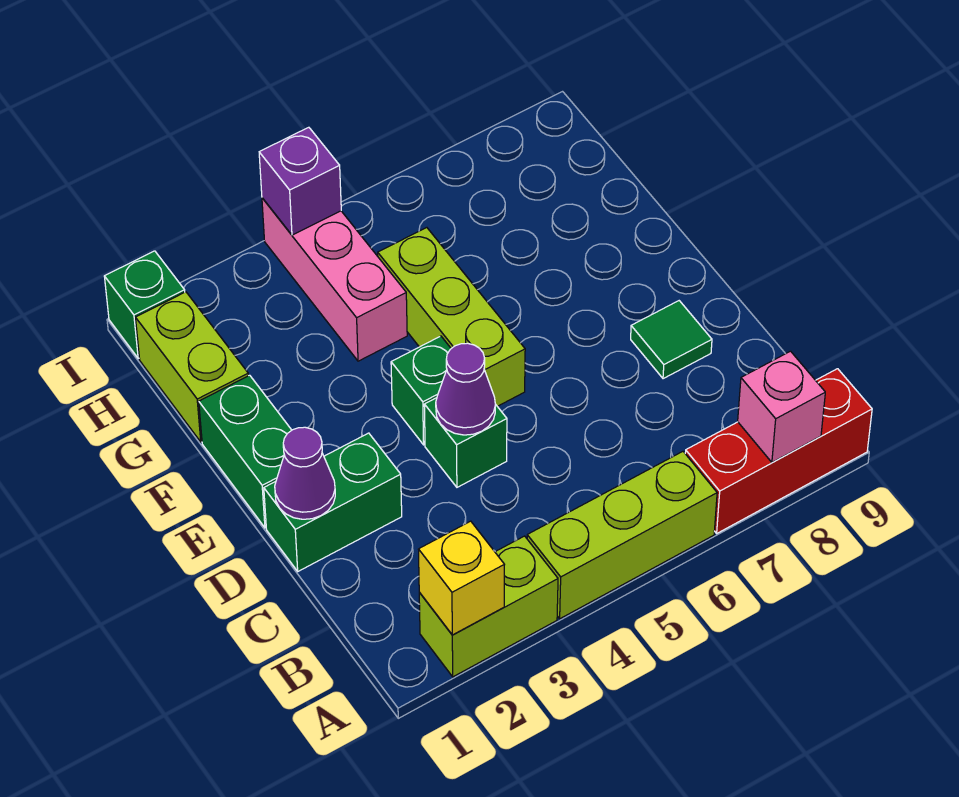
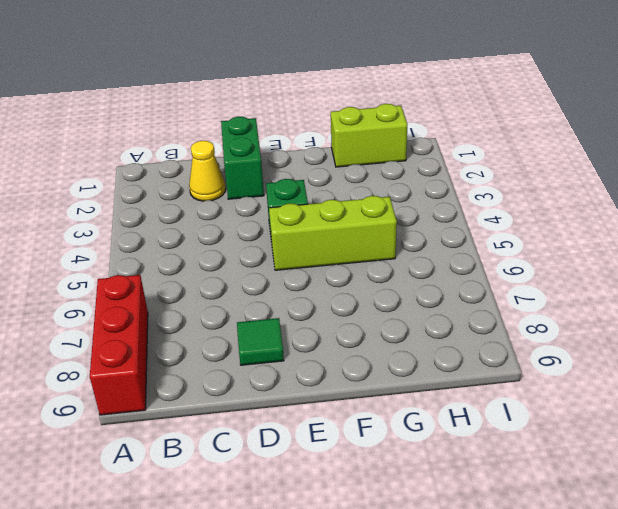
yellow 1x1 cone [189,141,226,201] -> none
none -> lime 1x2 brick [419,536,558,677]
none -> lime 1x3 brick [527,452,717,619]
none -> green 1x1 brick [424,398,507,487]

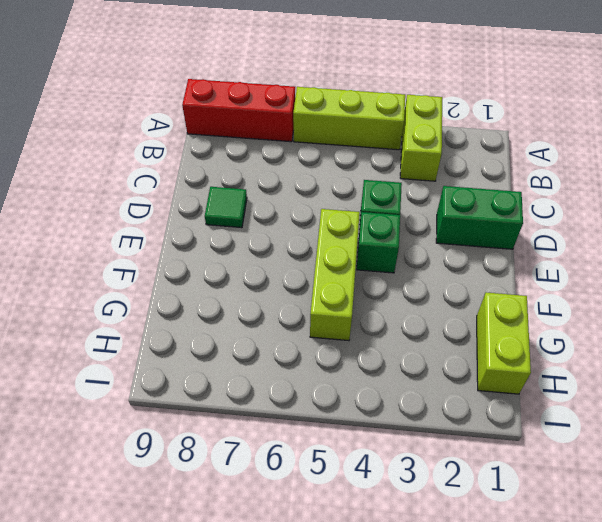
lime 1x2 brick [400,95,442,181] -> lime 1x2 brick turned to [419,536,558,677]
none -> green 1x2 brick [199,375,292,528]
none -> pink 1x3 brick [262,198,407,361]
none -> green 1x1 brick [104,251,185,358]

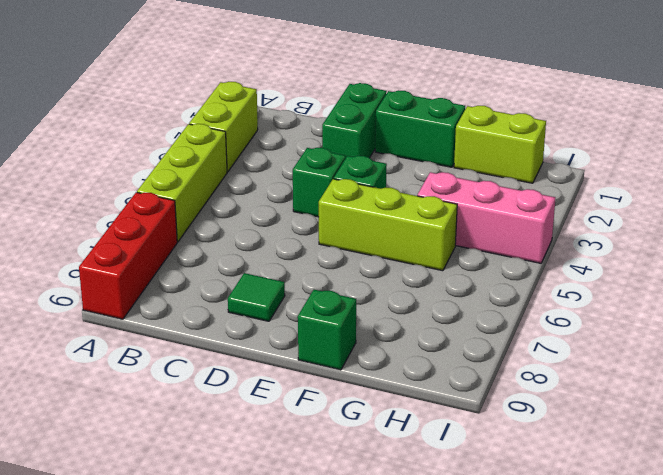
green 1x1 brick [298,290,356,370] -> green 1x1 brick moved to [104,251,185,358]
none -> yellow 1x1 brick [418,521,505,635]
none -> pink 1x1 brick [738,351,825,463]
none -> purple 1x1 cone [275,427,335,519]

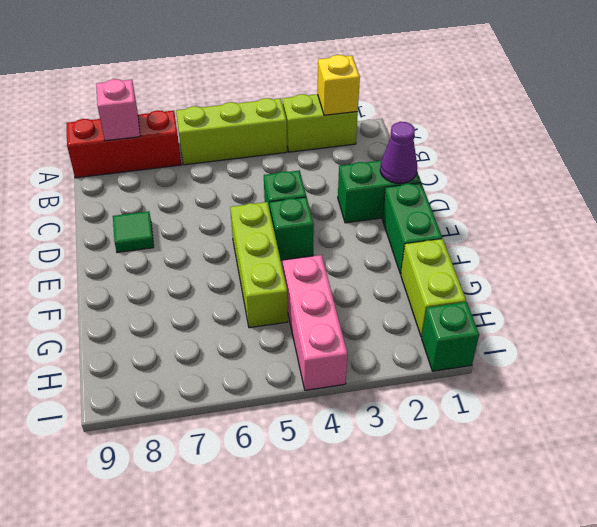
none -> purple 1x1 cone [436,343,495,435]
none -> purple 1x1 brick [259,127,341,235]

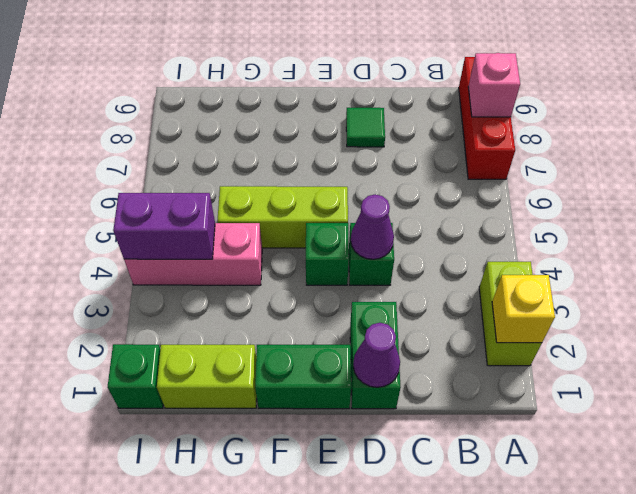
purple 1x2 brick [113,193,215,259] -> purple 1x1 brick [259,127,341,235]
none -> lime 1x3 brick [527,452,717,619]

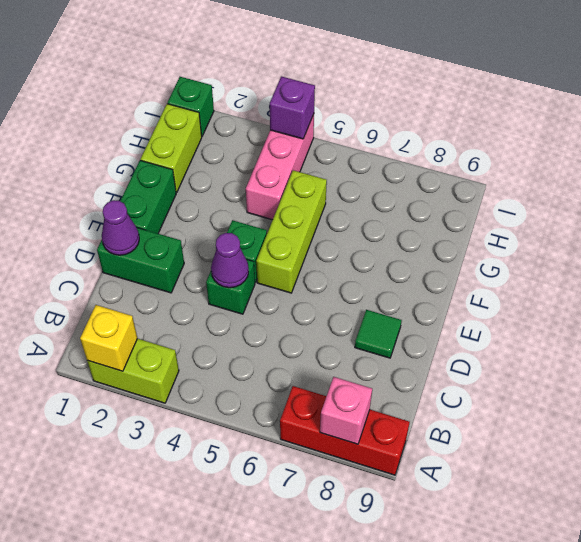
none -> lime 1x3 brick [527,452,717,619]

